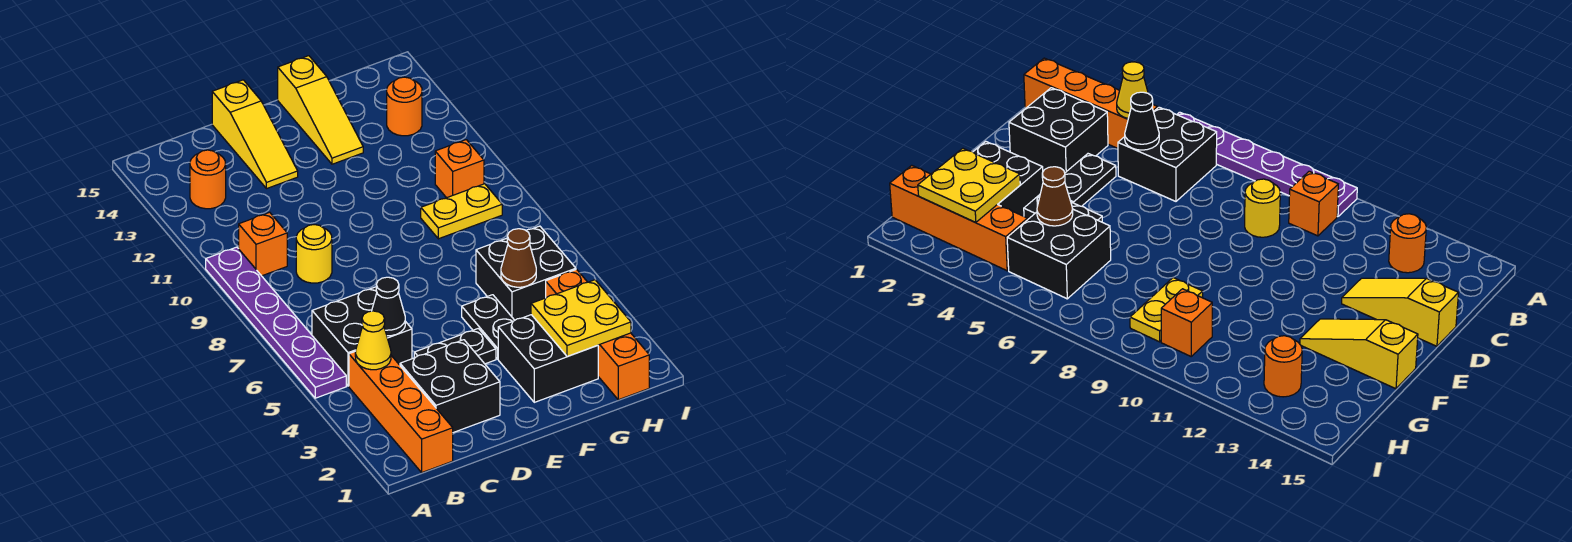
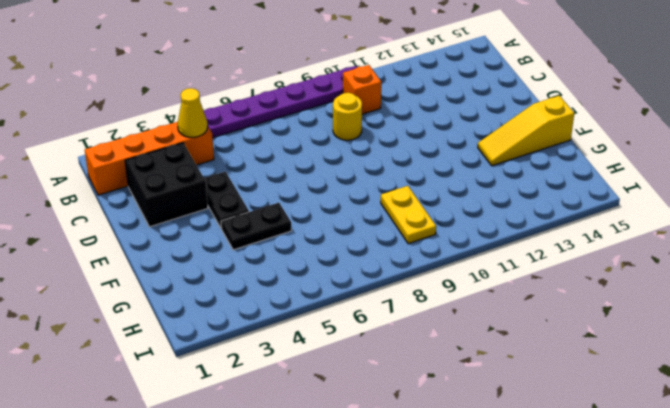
none -> black 2x2 brick [312,287,412,386]
none -> orange 1x1 round brick [190,150,226,209]
none -> yellow 1x3 slope [212,80,298,189]

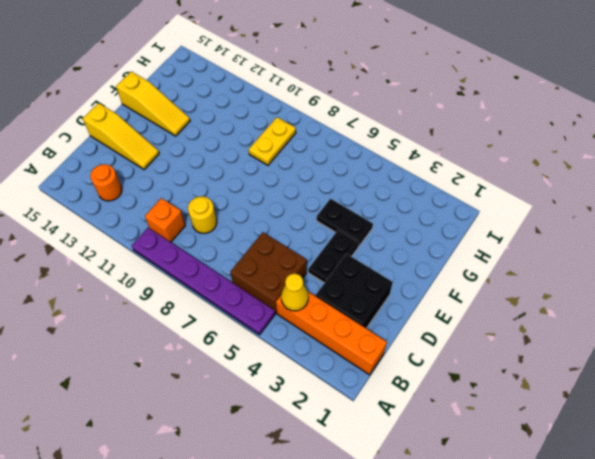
brown 2x2 brick [230,232,307,313] -> black 2x2 brick [312,287,412,386]
none -> black 2x2 brick [498,315,598,402]
none -> black 2x2 brick [476,226,576,320]
none -> orange 1x4 brick [546,269,649,400]

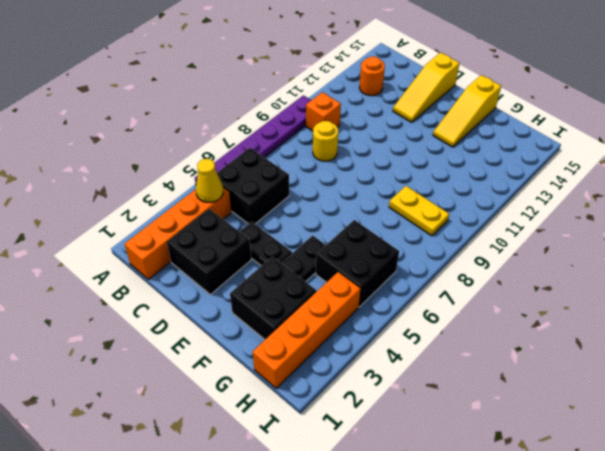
none -> orange 1x1 brick [435,140,484,198]
none -> orange 1x1 round brick [387,77,422,136]
none -> black 1x1 cone [372,277,405,336]

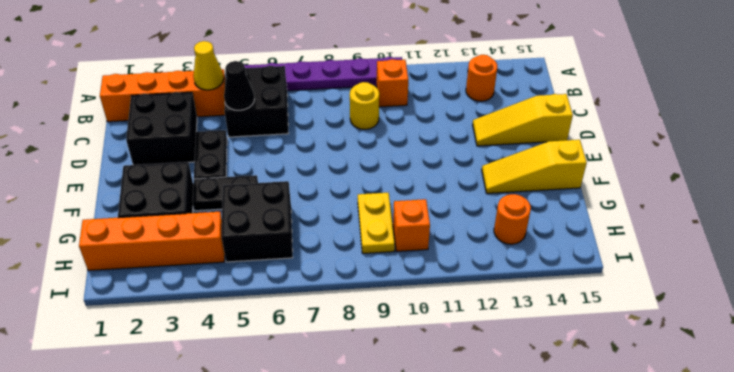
none -> yellow 2x2 plate [531,280,631,357]
none -> brown 1x1 cone [501,229,536,287]

